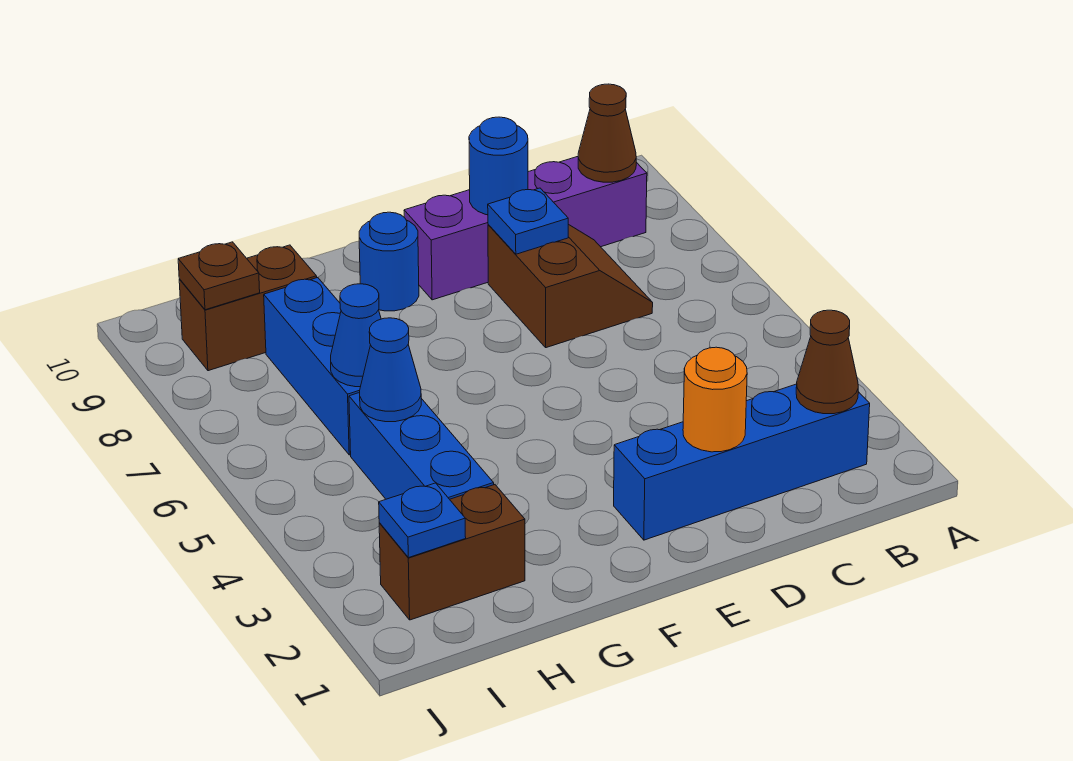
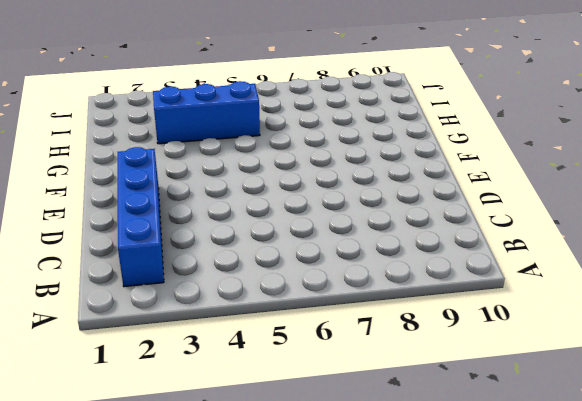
none -> purple 1x4 brick [404,157,647,300]
none -> brown 2x2 slope [488,224,653,348]
none -> blue 1x1 round brick [359,212,419,311]

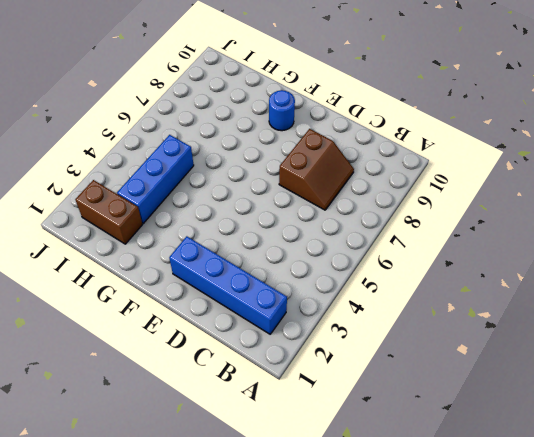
none -> purple 1x4 brick [404,157,647,300]
none -> blue 1x3 brick [264,277,360,455]
none -> brown 1x2 brick [179,245,317,371]

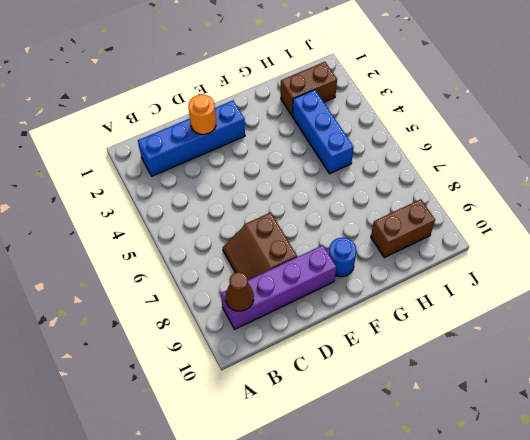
none -> blue 1x3 brick [264,277,360,455]
none -> brown 1x1 cone [796,310,858,414]
none -> blue 1x1 plate [488,188,568,254]

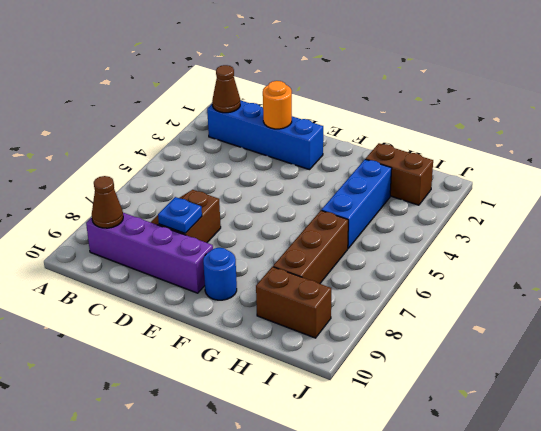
brown 1x3 brick [273,210,348,284] -> blue 1x3 brick [264,277,360,455]
none -> blue 1x1 round brick [469,117,528,215]
none -> blue 1x1 cone [360,318,421,422]
none -> blue 1x1 cone [331,284,381,387]

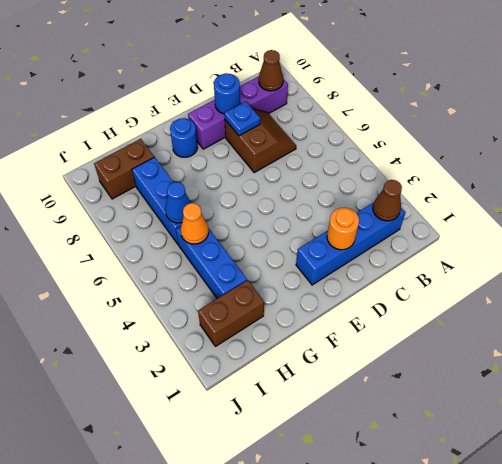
orange 1x1 cone [181,203,209,244] -> blue 1x1 cone [360,318,421,422]
none -> blue 1x1 plate [379,483,466,558]
none -> brown 1x1 plate [178,242,260,310]

